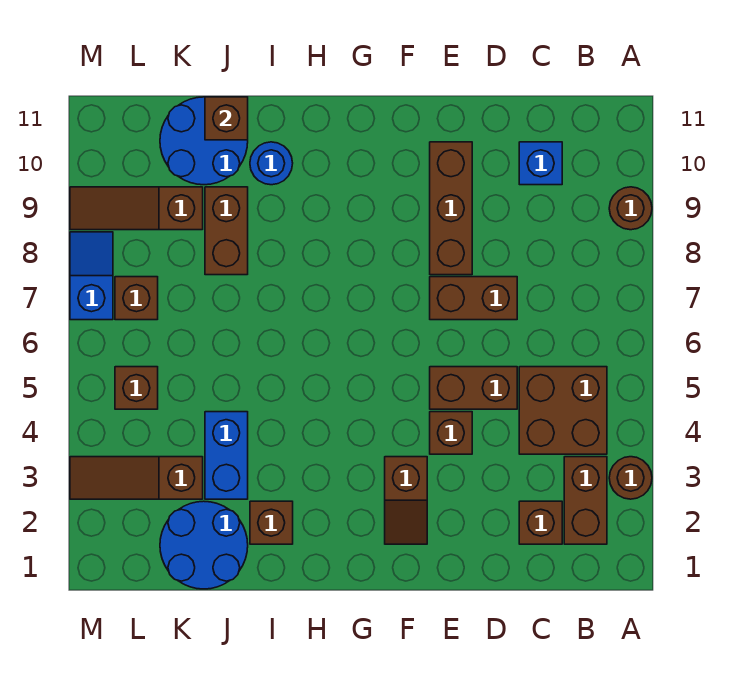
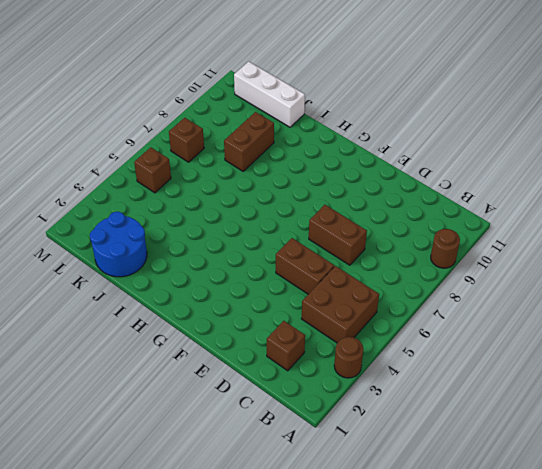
white 1x3 brick [234,62,305,127] -> blue 2x2 round brick [160,97,248,185]
none -> brown 1x2 brick [564,457,607,544]
none -> blue 1x1 brick [519,142,562,185]
none -> brown 1x1 brick [430,412,472,454]

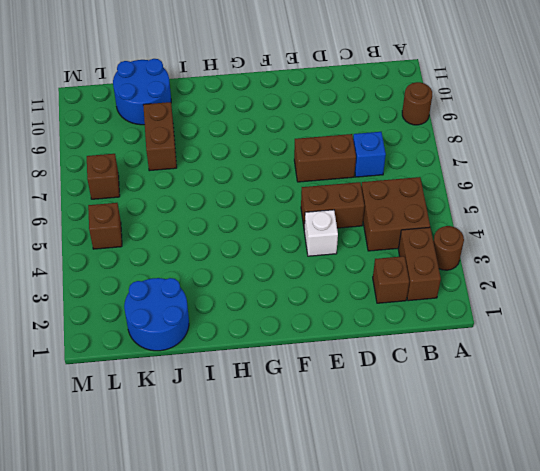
blue 1x1 brick [353,132,386,177] -> blue 1x1 brick moved to [519,142,562,185]
white 1x1 brick [304,210,338,256] -> brown 1x1 brick [430,412,472,454]
none -> brown 1x3 brick [430,142,472,275]
none -> brown 1x2 slope [385,457,427,544]
none -> brown 1x1 brick [250,501,293,544]

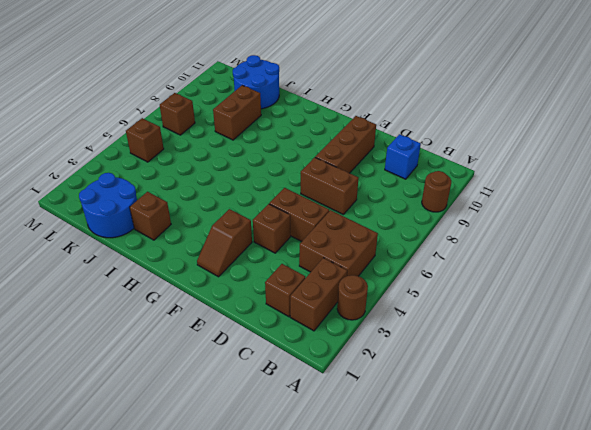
none -> blue 1x1 round brick [250,142,293,185]
none -> blue 1x2 brick [205,412,248,499]
none -> brown 1x3 slope [70,457,203,499]

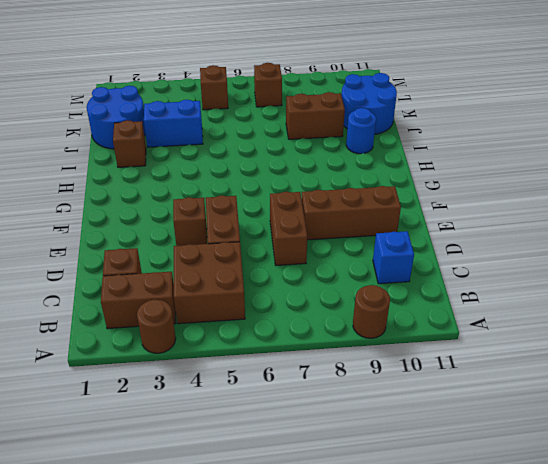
none -> brown 1x2 slope [385,457,427,544]
none -> brown 1x3 slope [70,457,203,499]
none -> brown 1x3 slope [70,187,203,230]

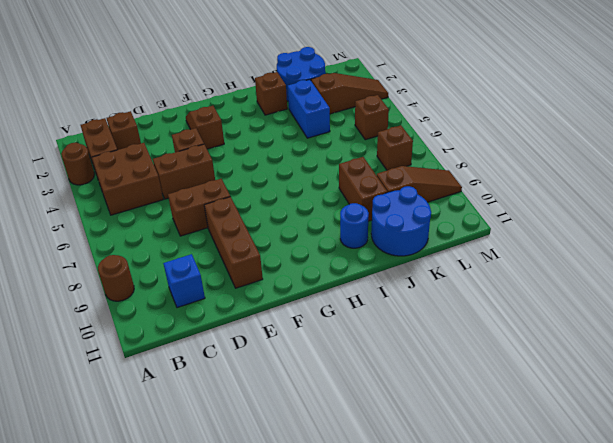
none -> blue 1x2 slope [70,232,113,320]
none -> brown 1x1 brick [205,97,248,140]

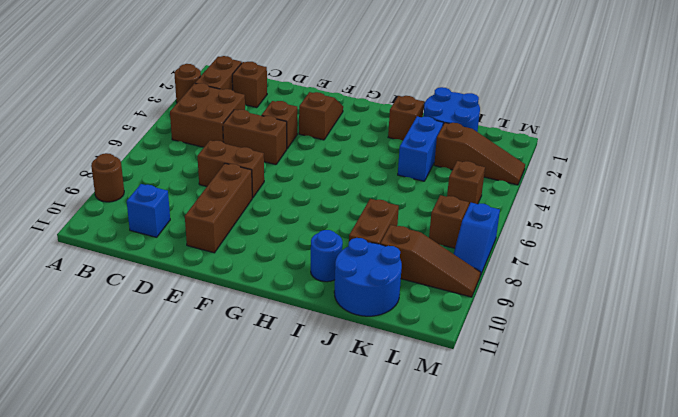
none -> brown 1x1 brick [205,97,248,140]

